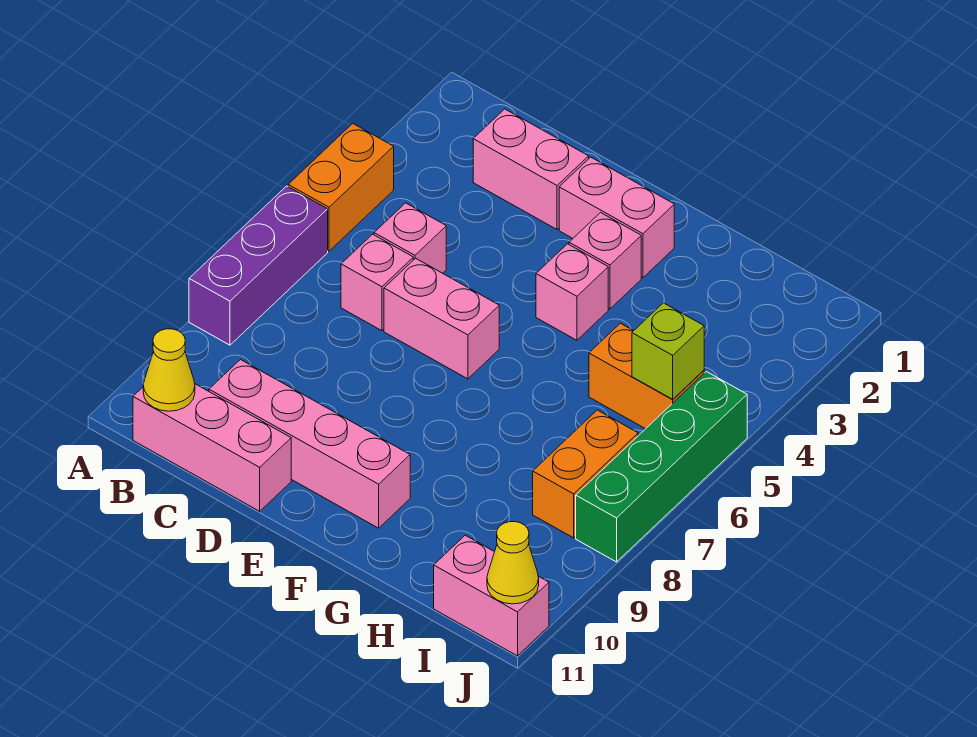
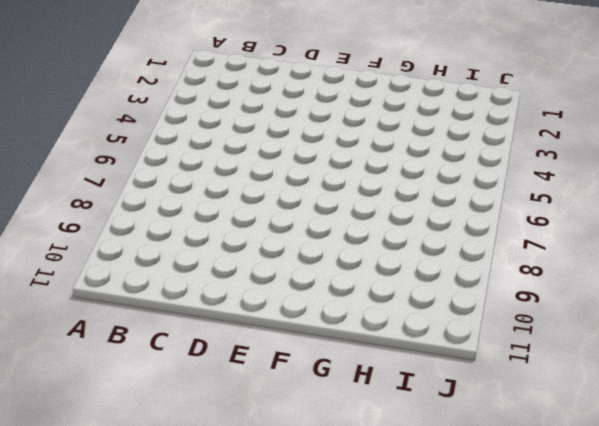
none -> orange 1x2 brick [288,124,394,251]
none -> purple 1x3 brick [189,186,328,345]
none -> pink 1x3 brick [133,384,291,511]

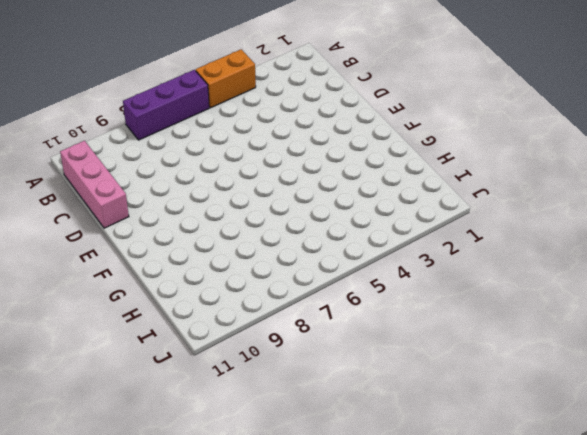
none -> pink 1x2 brick [473,109,589,229]
none -> pink 1x1 brick [374,203,446,273]
none -> pink 1x1 brick [341,234,413,331]

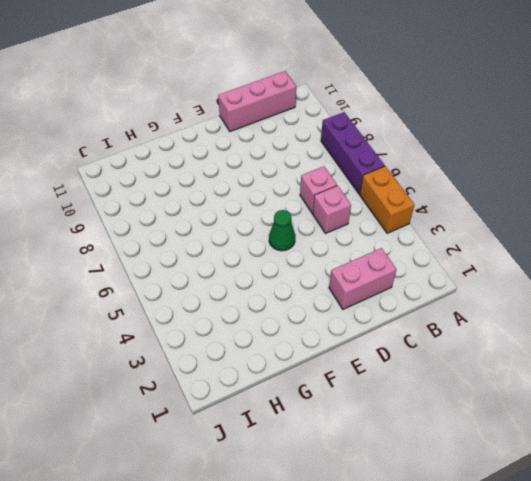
green 1x1 cone [269,210,295,251] -> none
none -> pink 1x4 brick [209,360,410,528]
none -> pink 1x2 brick [384,258,499,379]
none -> pink 1x2 brick [559,157,674,278]

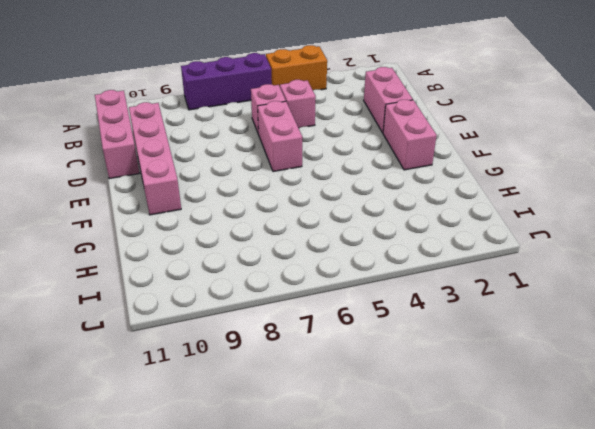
none -> pink 1x1 brick [569,213,641,309]
none -> pink 1x1 brick [536,244,608,340]
none -> orange 1x2 brick [589,323,704,429]

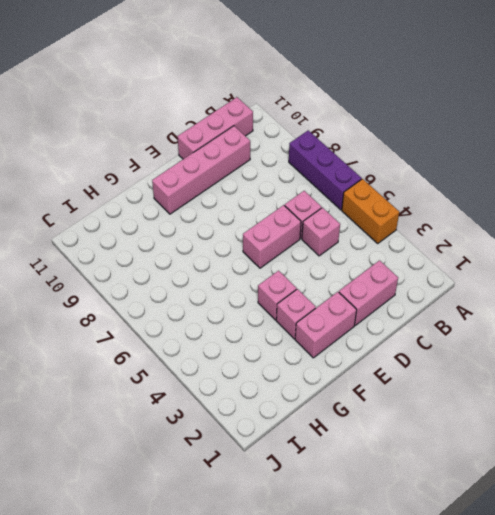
none -> orange 1x2 brick [589,323,704,429]
none -> orange 1x2 brick [533,410,638,538]
none -> pink 1x2 brick [434,535,549,656]

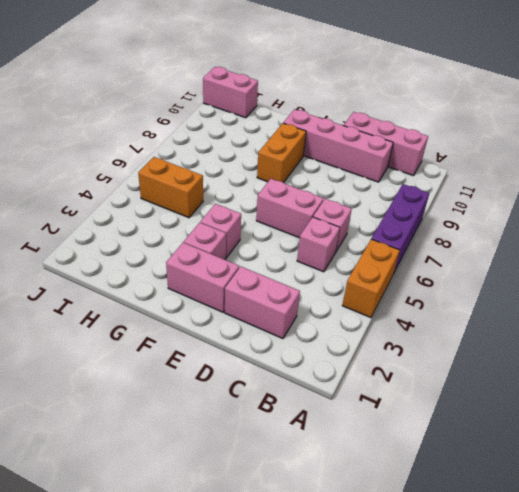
orange 1x2 brick [257,123,306,183] -> orange 1x2 brick moved to [533,410,638,538]
none -> green 1x4 brick [576,372,747,562]
none -> yellow 1x1 cone [143,329,195,411]
none -> lime 1x1 brick [632,303,704,399]

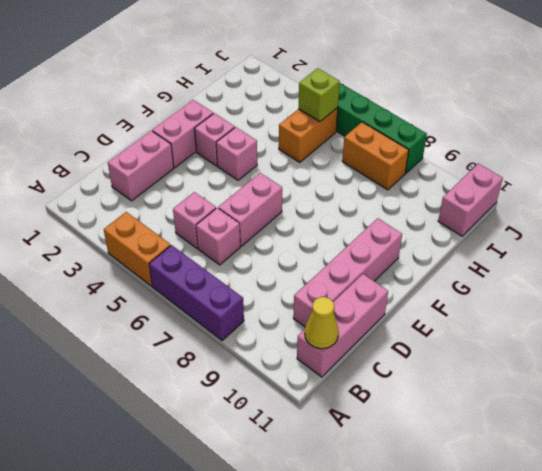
none -> yellow 1x1 cone [487,522,539,604]

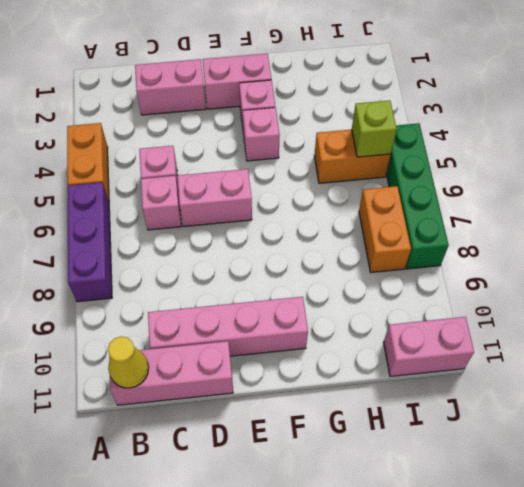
none -> yellow 1x1 cone [487,522,539,604]

